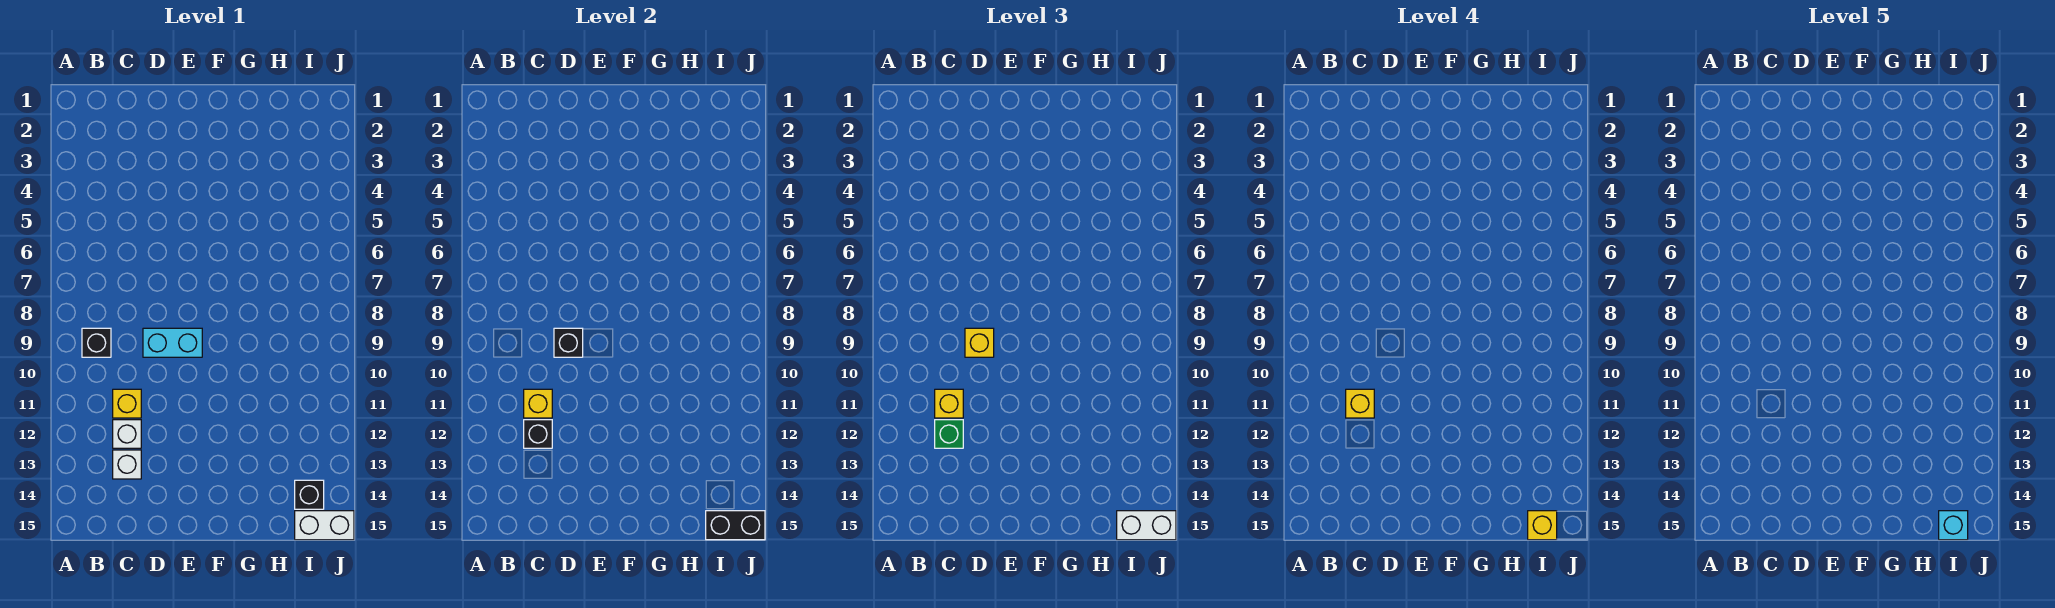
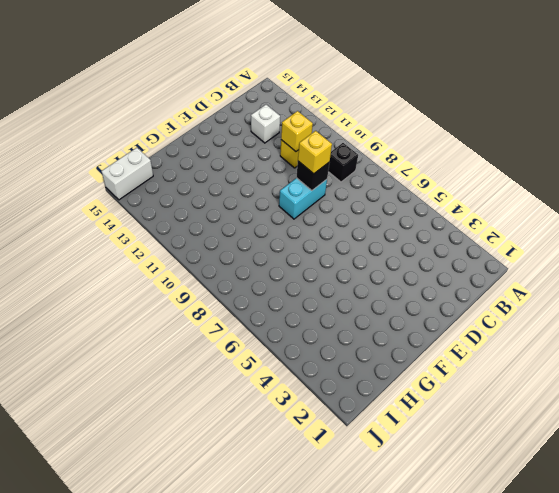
none -> white 1x1 brick [113,420,141,448]
none -> black 1x1 brick [295,480,324,509]
none -> black 1x1 brick [524,420,552,448]

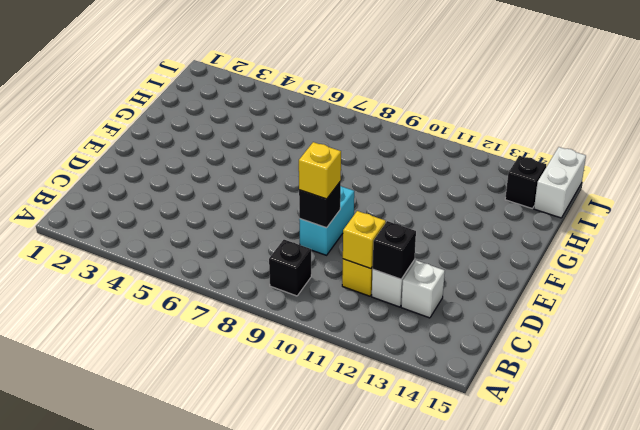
none -> black 1x2 brick [706,511,765,540]
none -> yellow 1x1 brick [935,389,963,418]
none -> green 1x1 brick [935,420,963,448]

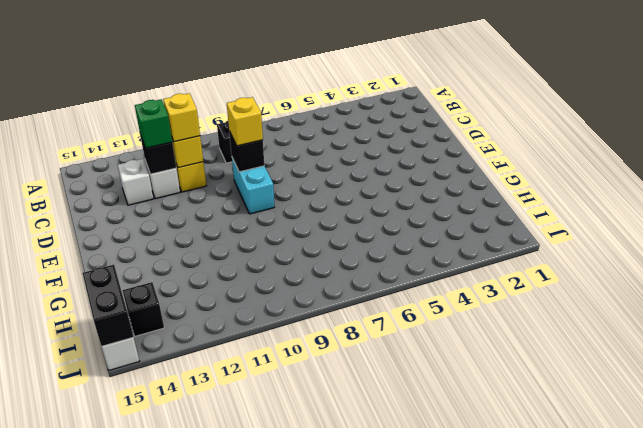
none -> white 1x2 brick [1117,511,1176,540]
none -> yellow 1x1 brick [1346,389,1374,418]
none -> yellow 1x1 brick [1528,511,1557,540]

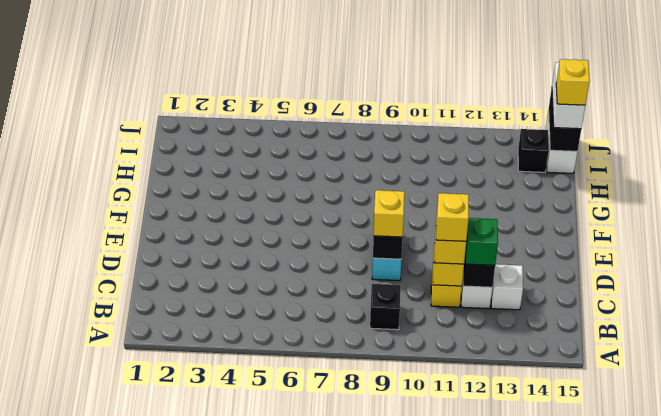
none -> cyan 1x1 brick [1939,511,1968,540]

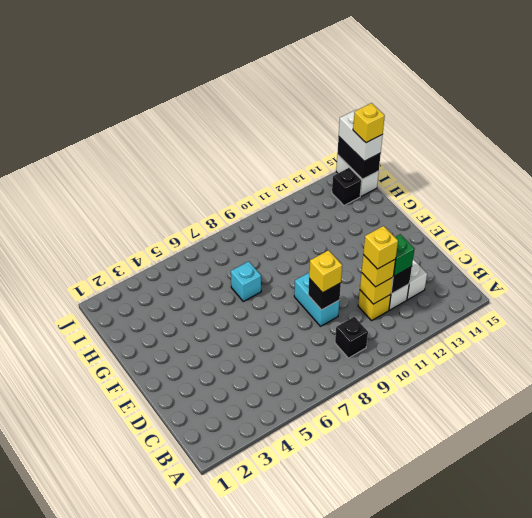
cyan 1x1 brick [231,261,261,301] -> cyan 1x1 brick moved to [1939,511,1968,540]

